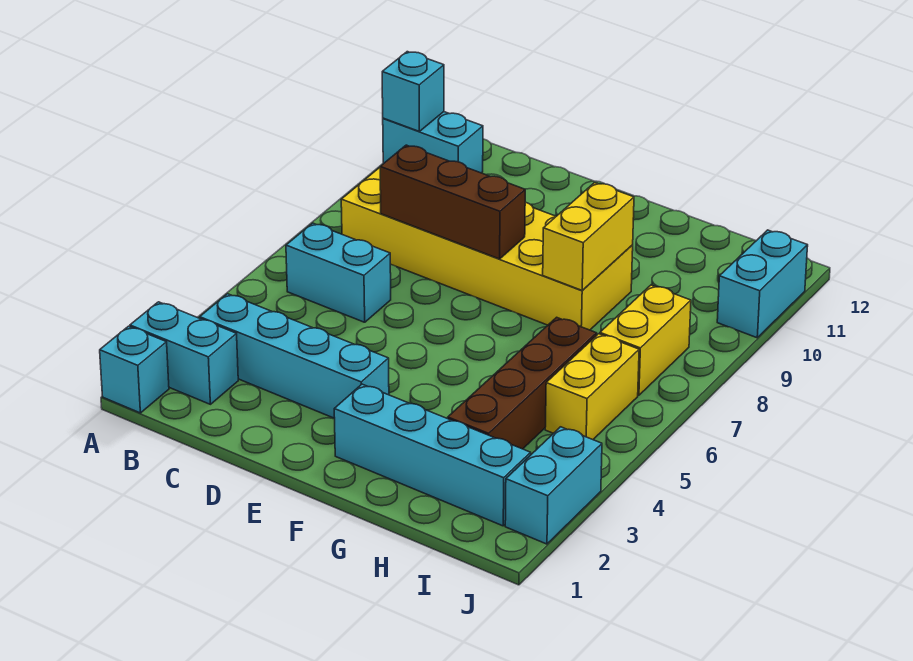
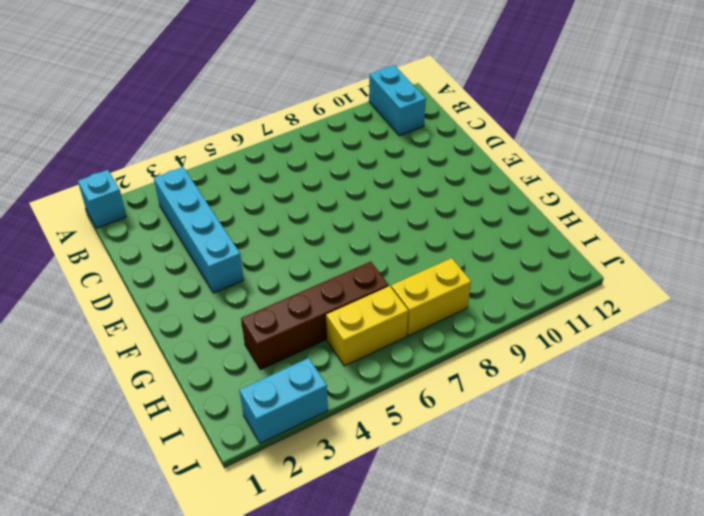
none -> cyan 1x2 brick [130,302,238,404]
none -> cyan 1x2 brick [286,223,391,322]
none -> yellow 2x6 brick [341,168,633,330]

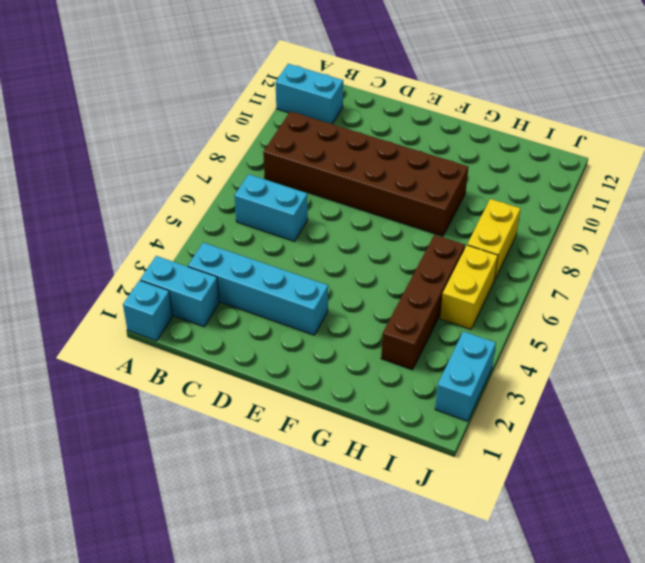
brown 2x6 brick [263,111,468,236] -> yellow 2x6 brick [341,168,633,330]
none -> cyan 1x4 brick [334,384,531,526]
none -> cyan 1x2 brick [717,230,808,338]
none -> cyan 1x1 brick [382,52,444,131]

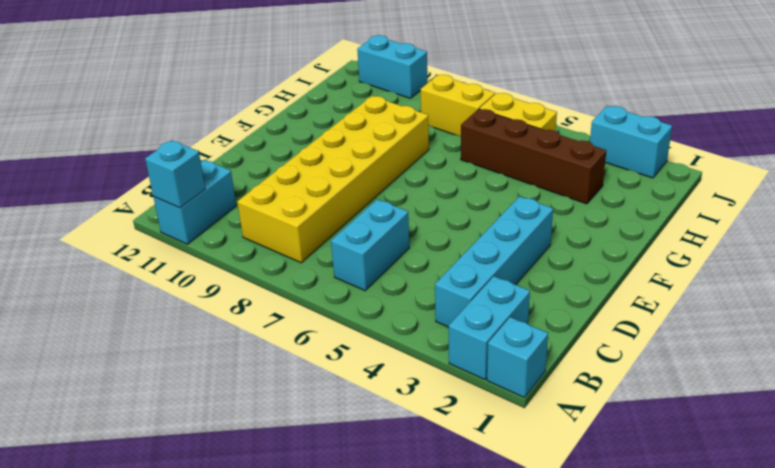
none -> cyan 1x4 brick [334,384,531,526]
none -> brown 1x3 brick [380,145,525,259]
none -> yellow 1x2 brick [543,183,634,290]

